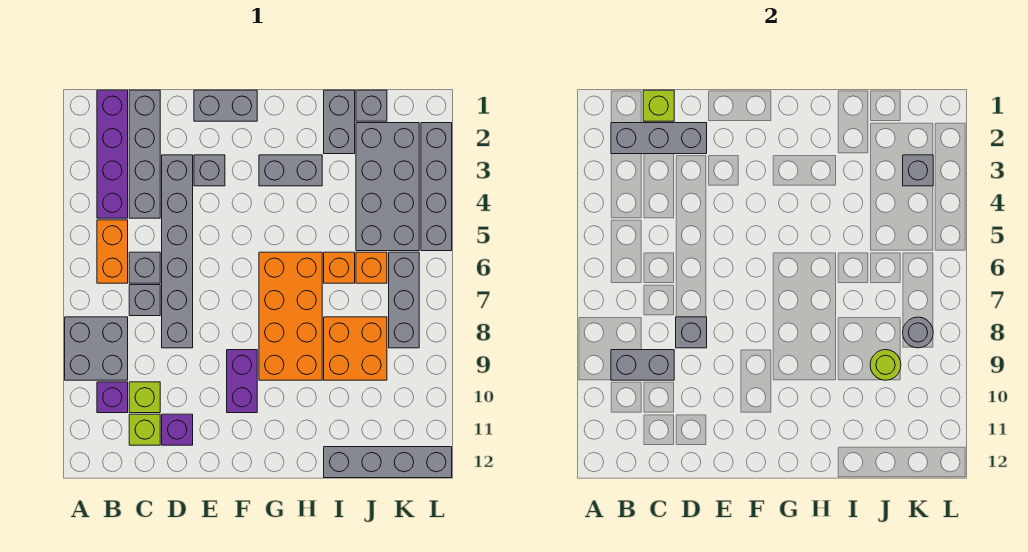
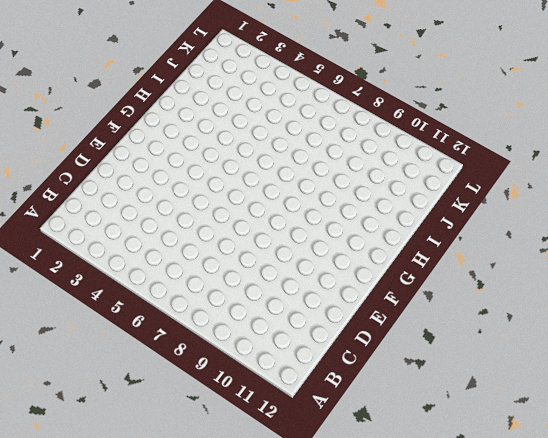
none -> grey 2x2 brick [65,317,128,380]
none -> purple 1x4 brick [97,90,128,218]
none -> orange 1x2 brick [97,220,128,283]
none -> purple 1x1 brick [97,382,128,413]

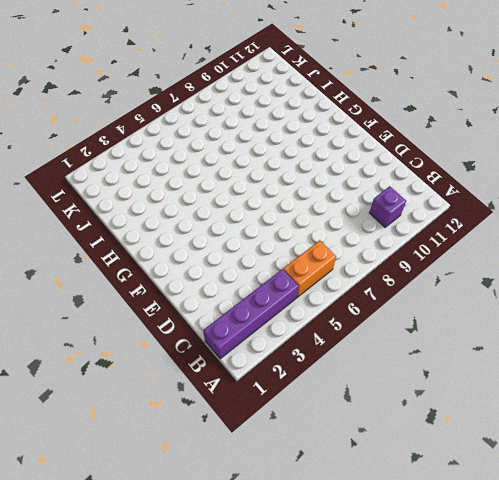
none -> grey 2x2 brick [65,317,128,380]
none -> grey 1x4 brick [129,90,160,218]
none -> grey 1x1 brick [129,252,160,283]
none -> grey 1x1 brick [129,285,160,316]

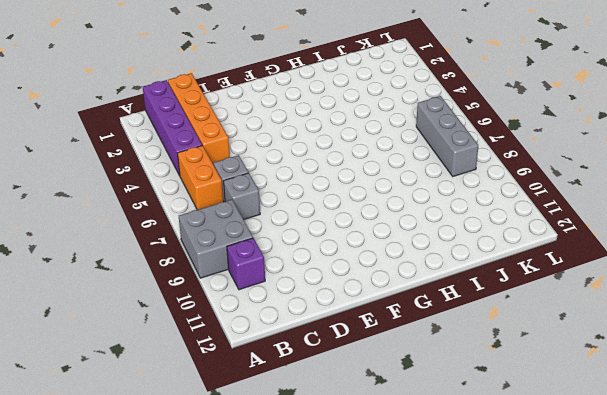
orange 1x4 brick [168,73,230,165] -> grey 1x4 brick [129,90,160,218]
none -> lime 1x1 brick [129,382,160,413]
none -> lime 1x1 brick [129,414,160,445]
none -> grey 1x6 brick [162,155,193,348]
none -> purple 1x1 brick [162,414,193,445]

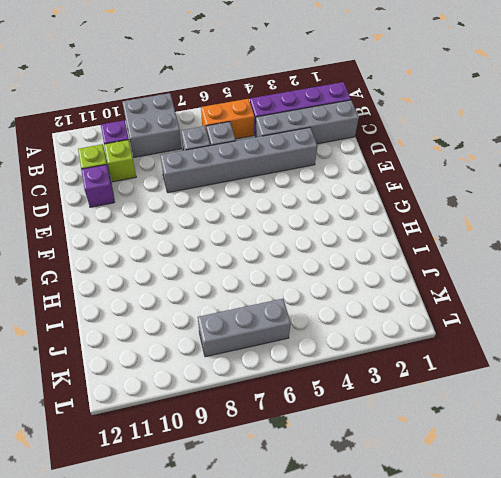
none -> grey 1x2 brick [194,90,257,121]
none -> grey 1x1 brick [194,155,225,186]
none -> purple 1x2 brick [227,350,257,413]
none -> grey 1x2 brick [259,155,322,186]

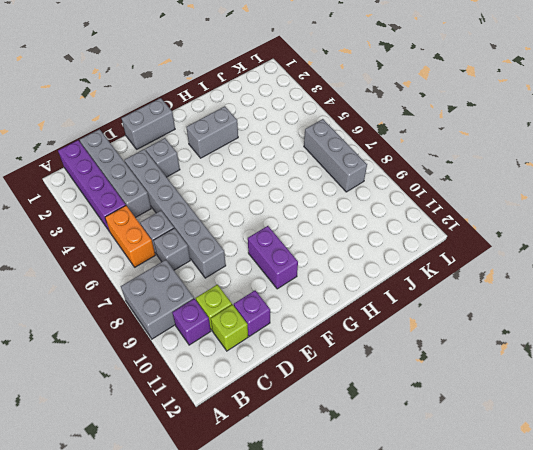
none -> orange 2x4 brick [259,252,322,380]
none -> grey 1x2 brick [324,90,355,154]
none -> orange 1x1 brick [324,252,355,283]
none -> orange 2x2 brick [324,317,387,380]

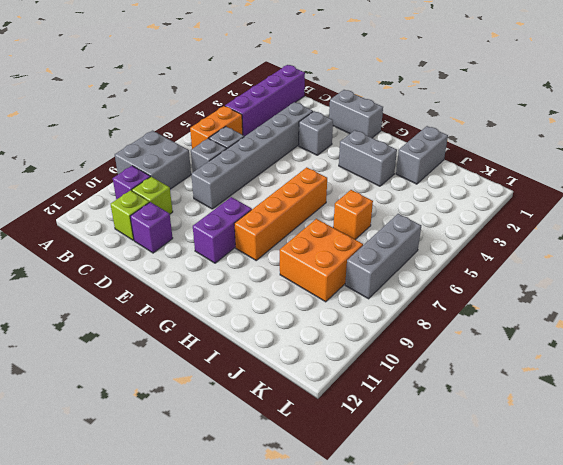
orange 1x4 brick [234,167,327,260] -> orange 2x4 brick [259,252,322,380]
none -> grey 1x4 brick [129,90,160,218]
none -> grey 1x4 brick [324,447,452,478]
none -> grey 1x1 brick [356,90,387,121]
none -> grey 2x4 brick [356,123,419,251]

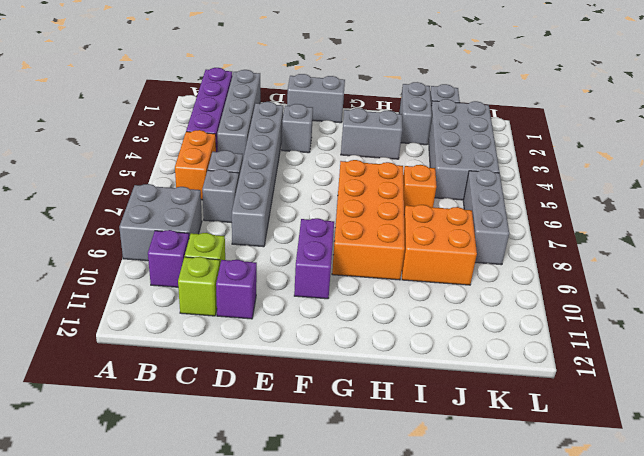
none -> grey 1x4 brick [324,447,452,478]
none -> orange 1x1 brick [356,252,387,283]
none -> grey 1x4 brick [421,123,452,251]
none -> grey 1x3 brick [611,123,707,154]

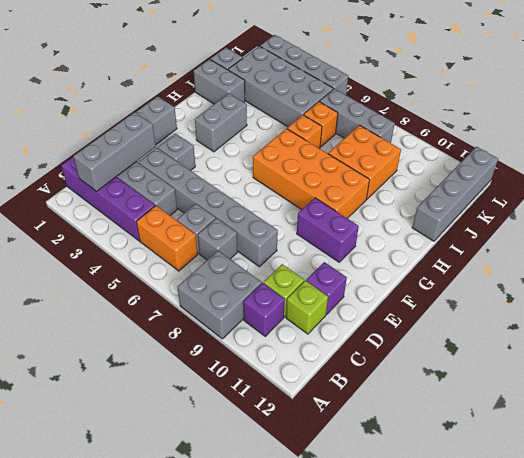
none -> grey 1x2 brick [611,350,674,380]
none -> lime 1x1 brick [643,90,674,121]
none -> grey 1x1 brick [676,317,707,348]
none -> lime 1x1 round brick [870,350,901,380]

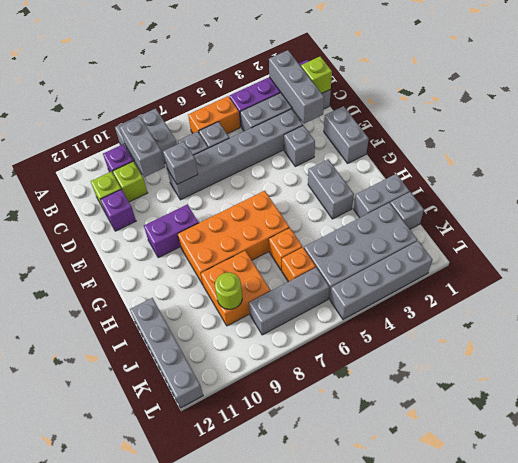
none -> grey 1x1 brick [903,155,933,186]
none -> grey 1x1 round brick [903,317,933,348]

